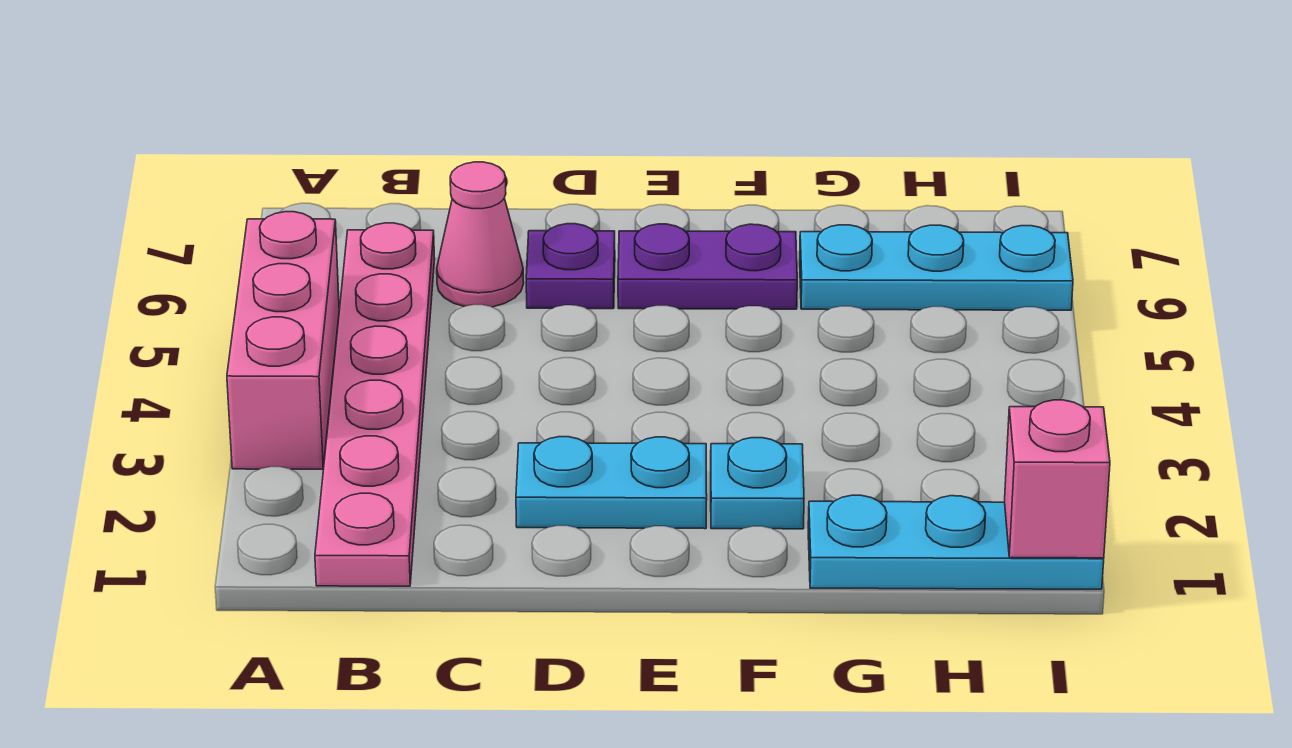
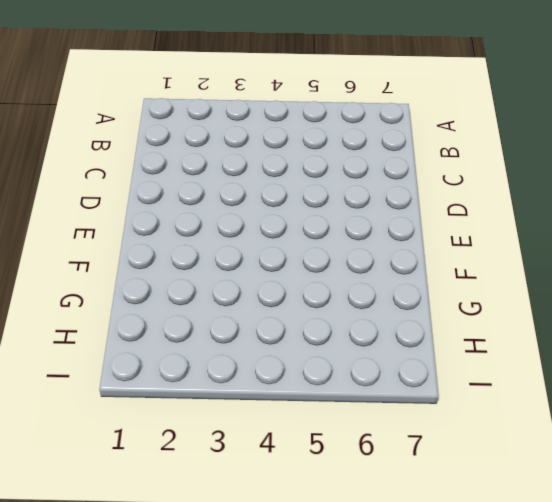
none -> pink 1x3 brick [227,212,339,469]
none -> pink 1x6 plate [315,223,435,586]

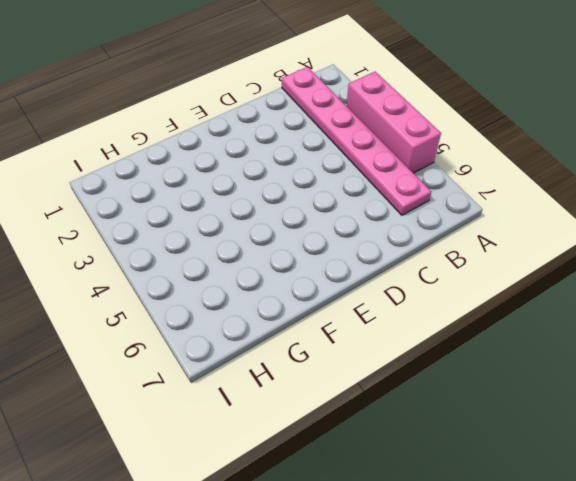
none -> pink 1x1 cone [437,162,524,307]
none -> cyan 1x2 plate [516,437,707,529]

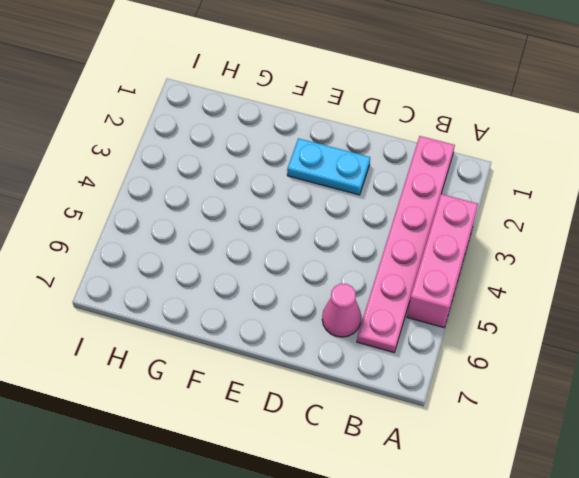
none -> purple 1x1 plate [526,224,615,309]
none -> purple 1x2 plate [618,224,797,309]

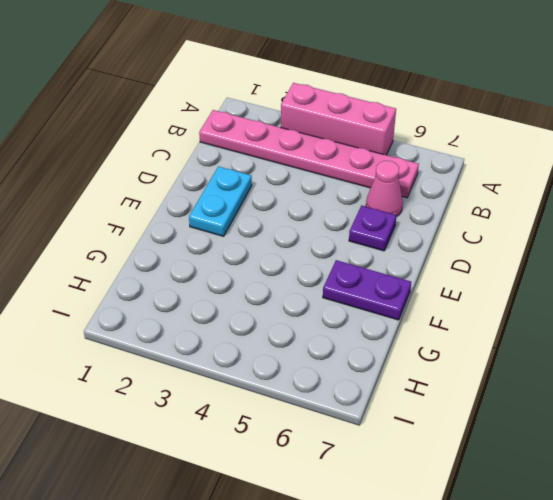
purple 1x2 plate [323,260,411,320] -> purple 1x2 plate turned to [618,224,797,309]
none -> cyan 1x1 plate [711,438,804,529]
none -> cyan 1x3 plate [808,495,1104,589]

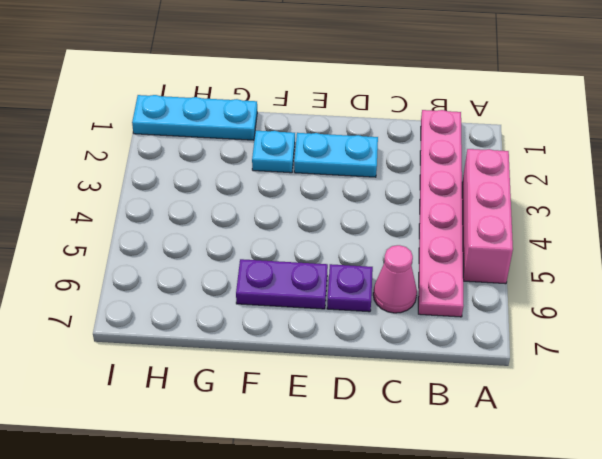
none -> cyan 1x3 plate [800,225,1073,310]
none -> pink 1x1 brick [1005,400,1110,558]

